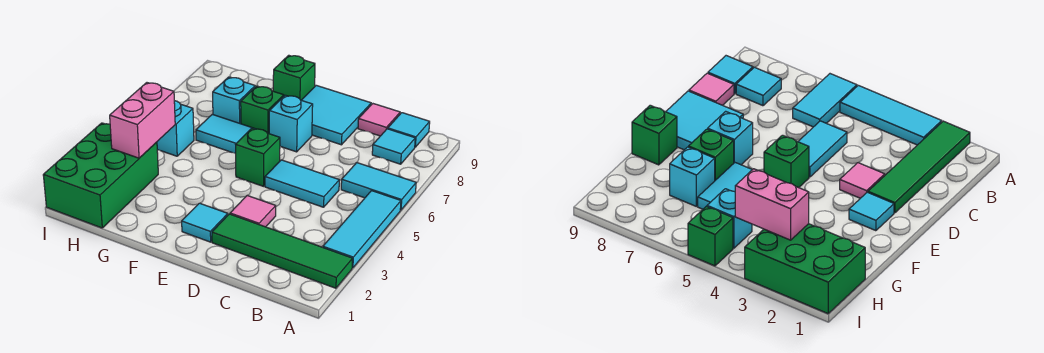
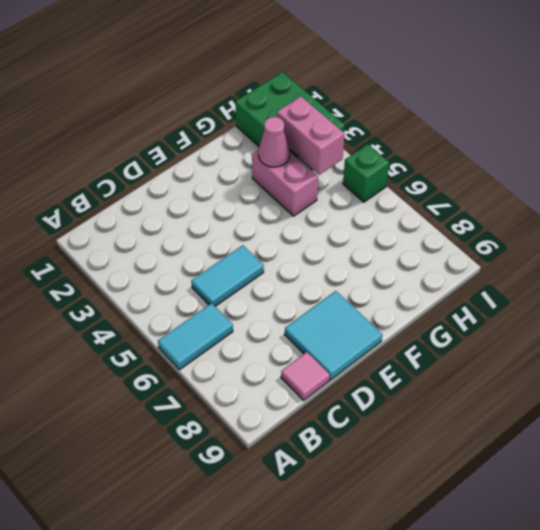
pink 1x2 brick [252,150,318,216] -> none
pink 1x1 cone [258,117,290,167] -> none
none -> green 1x4 tile [212,214,353,288]
none -> cyan 1x3 tile [323,191,401,268]
none -> cyan 1x1 tile [372,129,415,164]

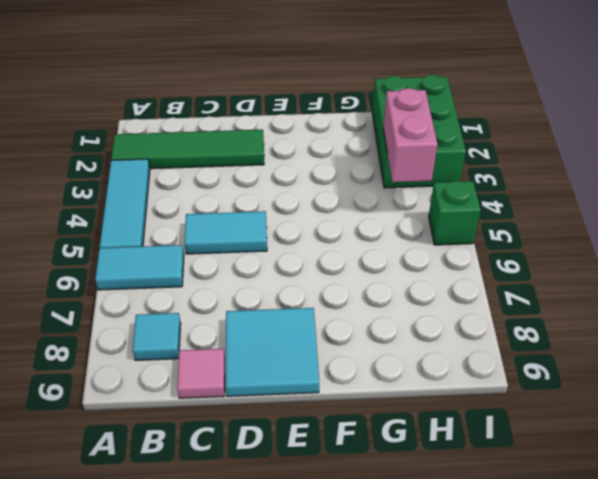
none -> cyan 1x1 tile [388,113,430,147]
none -> pink 1x1 tile [230,195,276,227]
none -> cyan 1x1 tile [182,203,228,242]

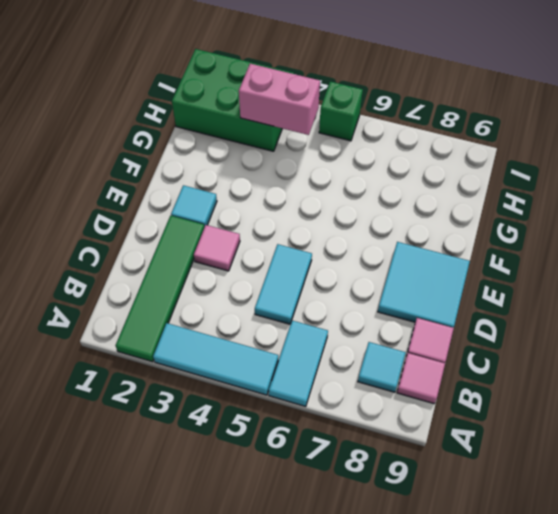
pink 1x1 tile [397,353,445,404] -> cyan 1x1 tile [388,113,430,147]
none -> green 1x1 brick [236,128,280,186]
none -> cyan 1x1 brick [269,95,313,152]
none -> cyan 1x2 tile [196,114,255,154]

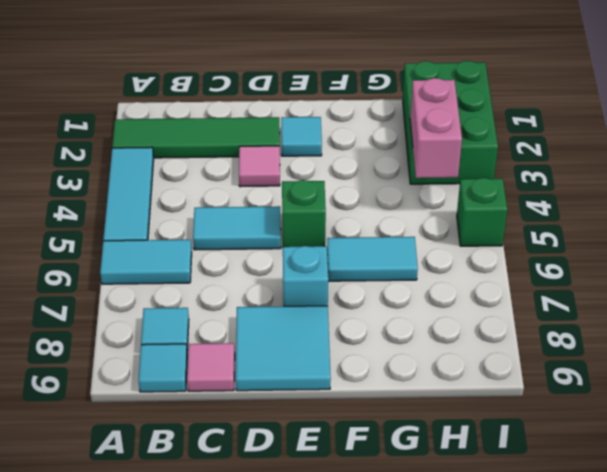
none -> green 1x1 brick [241,86,284,134]
none -> green 1x1 brick [273,55,315,100]
none -> cyan 1x1 brick [213,77,255,124]

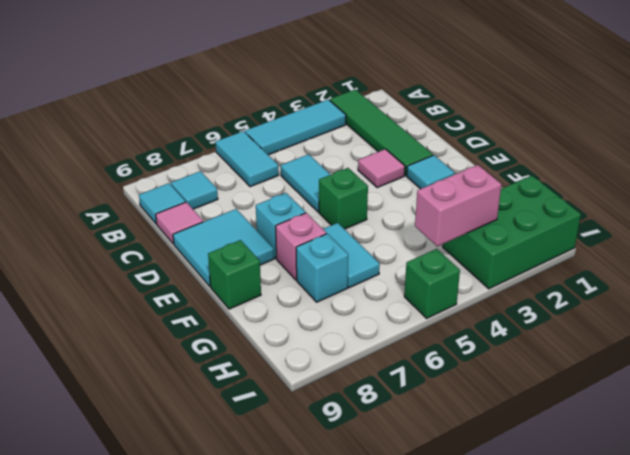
pink 1x1 brick [276,213,326,280] -> green 1x1 brick [241,86,284,134]
none -> cyan 1x1 brick [157,101,194,156]

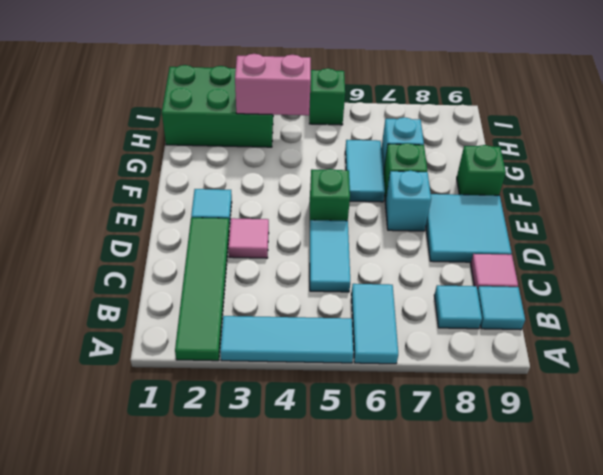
none -> cyan 1x1 brick [157,101,194,156]

